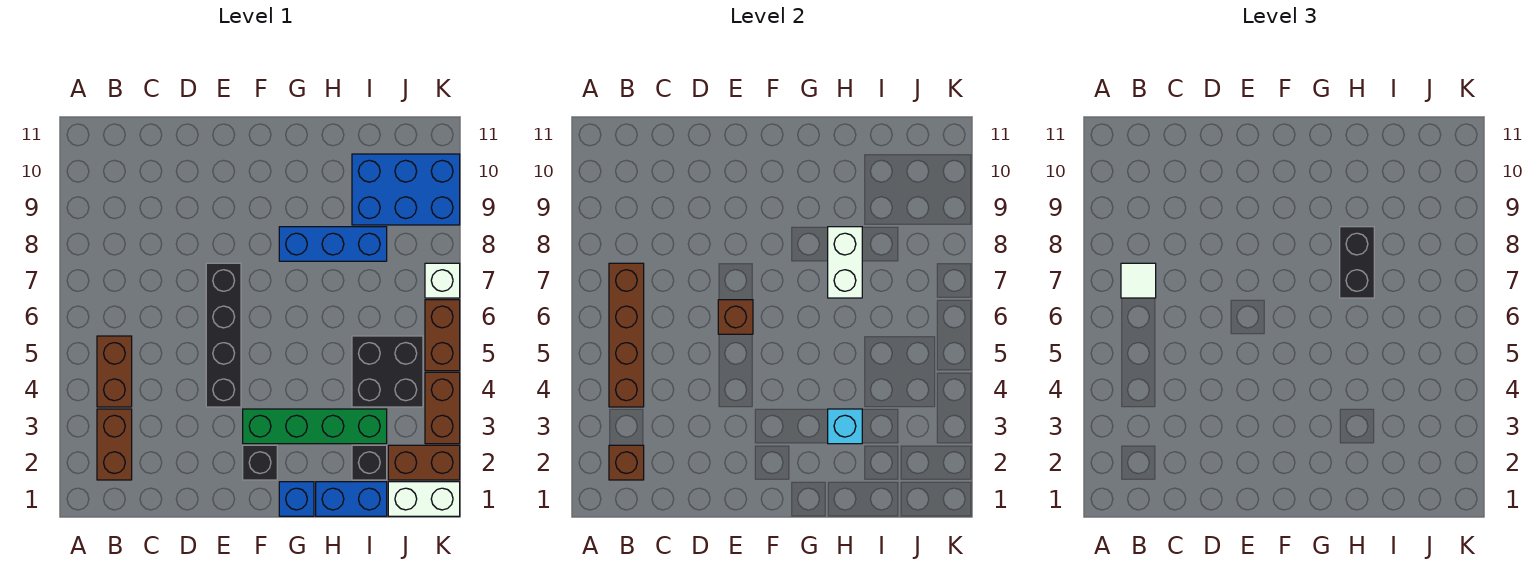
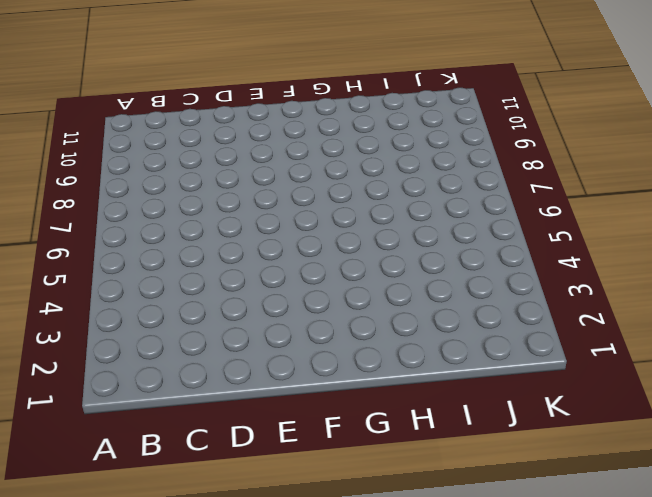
none -> brown 1x2 brick [97,409,132,480]
none -> brown 1x2 brick [97,336,132,407]
none -> black 1x4 brick [206,263,241,407]

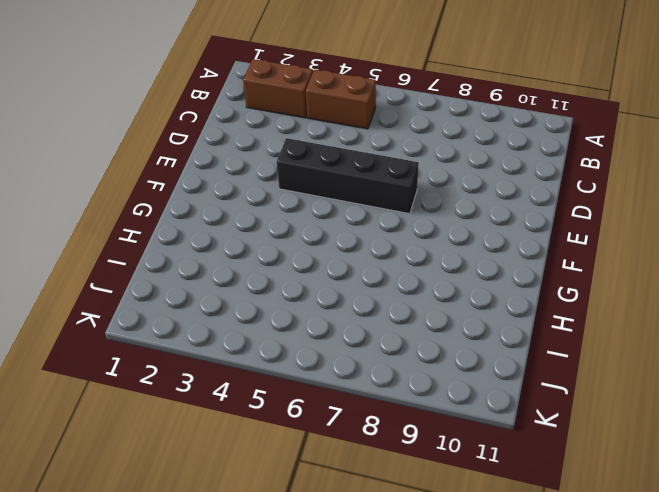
none -> black 1x1 brick [243,445,277,480]
none -> green 1x4 brick [243,409,387,444]
none -> blue 1x1 brick [279,482,314,516]

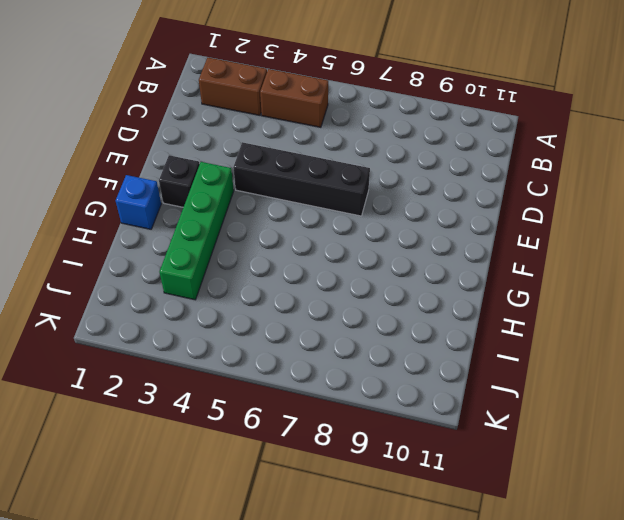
none -> blue 1x3 brick [279,227,387,261]
none -> blue 1x2 brick [316,482,387,516]
none -> black 1x1 brick [352,445,387,480]

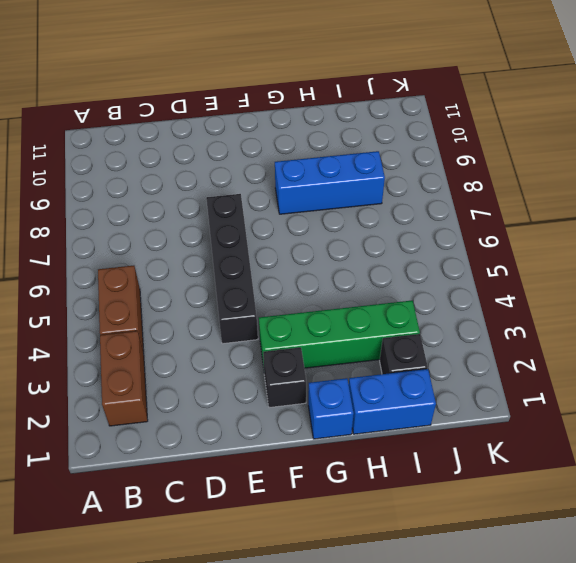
none -> black 2x2 brick [352,336,423,407]
none -> blue 2x3 brick [352,154,460,225]
none -> white 1x2 brick [388,482,460,516]

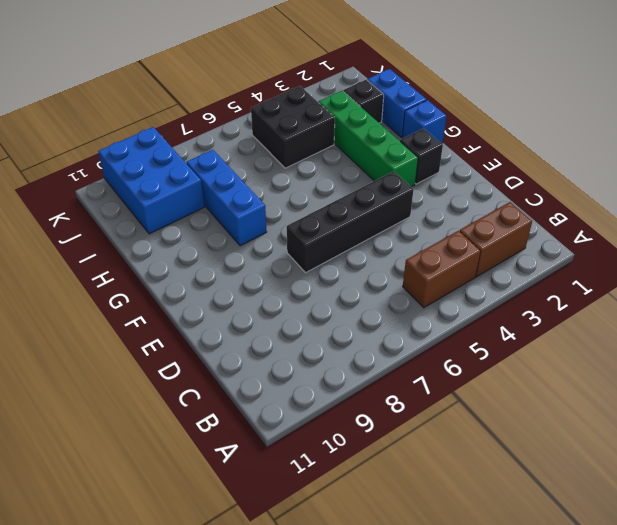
none -> white 1x2 brick [388,482,460,516]
none -> brown 1x2 brick [388,445,460,480]
none -> brown 1x2 brick [425,372,460,444]

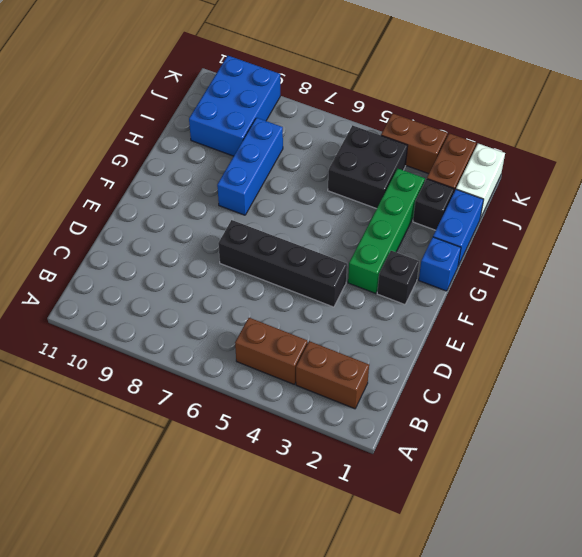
none -> brown 1x2 brick [425,300,460,371]
none -> white 1x1 brick [425,263,460,298]
none -> brown 1x1 brick [609,445,644,480]

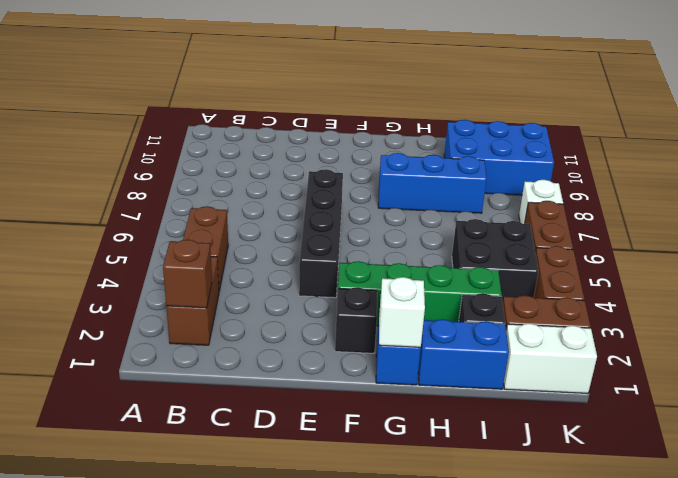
white 1x1 brick [379,277,425,347] -> none
none -> brown 1x4 brick [609,263,644,407]
none -> brown 1x1 brick [718,300,753,334]
none -> cyan 1x1 brick [828,409,862,444]

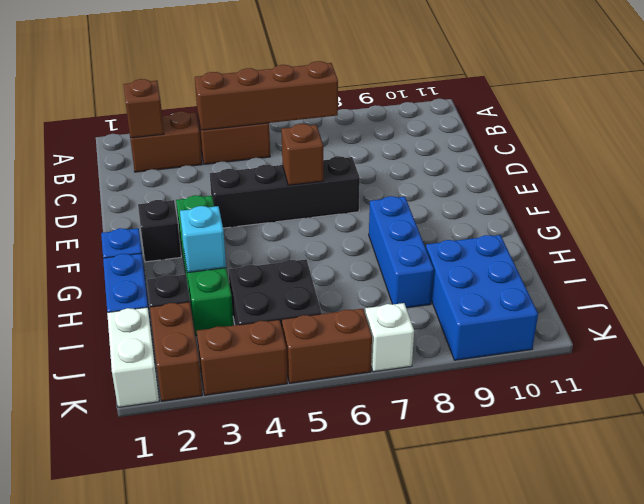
none -> white 1x2 brick [828,227,862,298]
none -> white 1x1 tile [1121,263,1156,298]
none -> black 1x2 brick [1340,227,1374,298]

